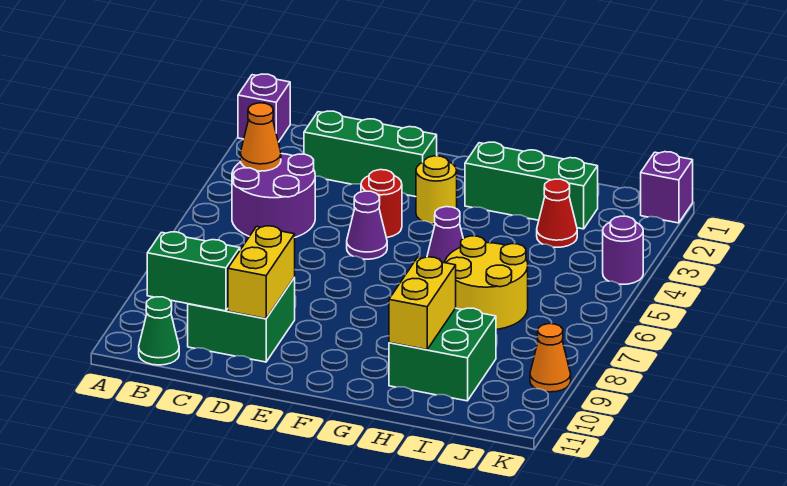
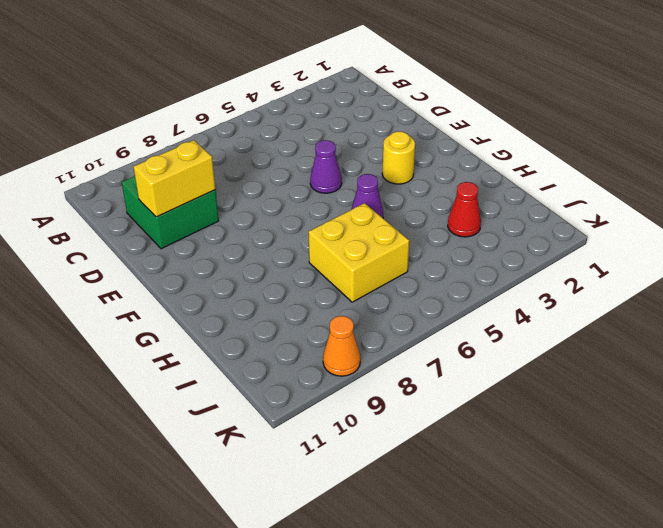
yellow 2x2 brick [308,203,409,302] -> yellow 2x2 round brick [445,236,528,330]
none -> purple 1x1 brick [238,74,290,142]
none -> purple 2x2 round brick [232,154,315,237]
none -> green 1x1 cone [139,297,179,365]

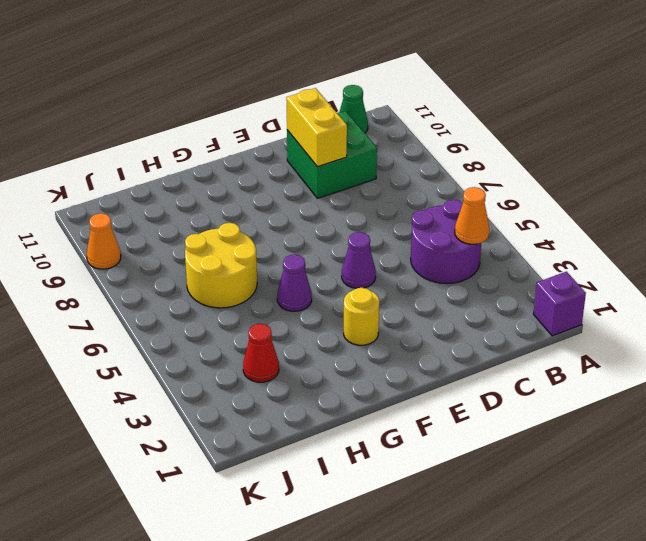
none -> green 1x3 brick [304,111,437,197]
none -> red 1x1 round brick [361,170,402,238]
none -> green 1x3 brick [465,142,598,229]

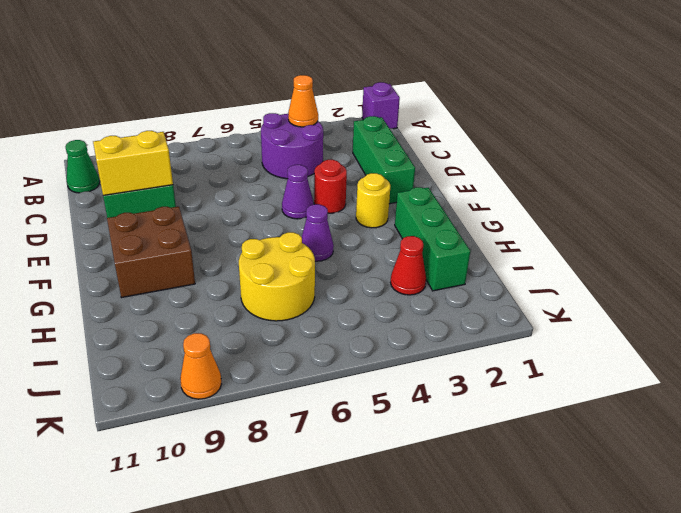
brown 2x2 brick [107,207,195,298] -> none
none -> green 2x2 brick [389,308,496,401]
none -> purple 1x1 brick [641,152,693,223]
none -> purple 1x1 round brick [603,216,643,284]

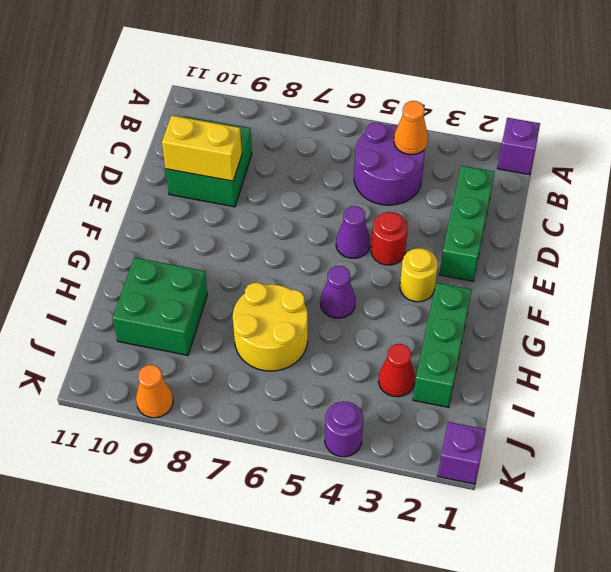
none -> green 1x1 cone [139,297,179,365]
none -> green 1x2 brick [147,232,240,311]
none -> yellow 1x2 brick [389,257,456,350]

